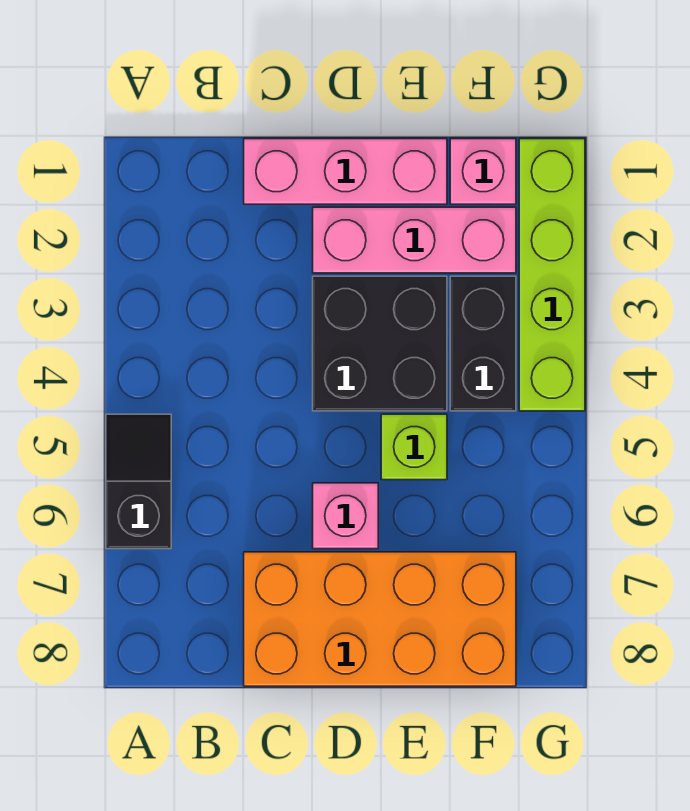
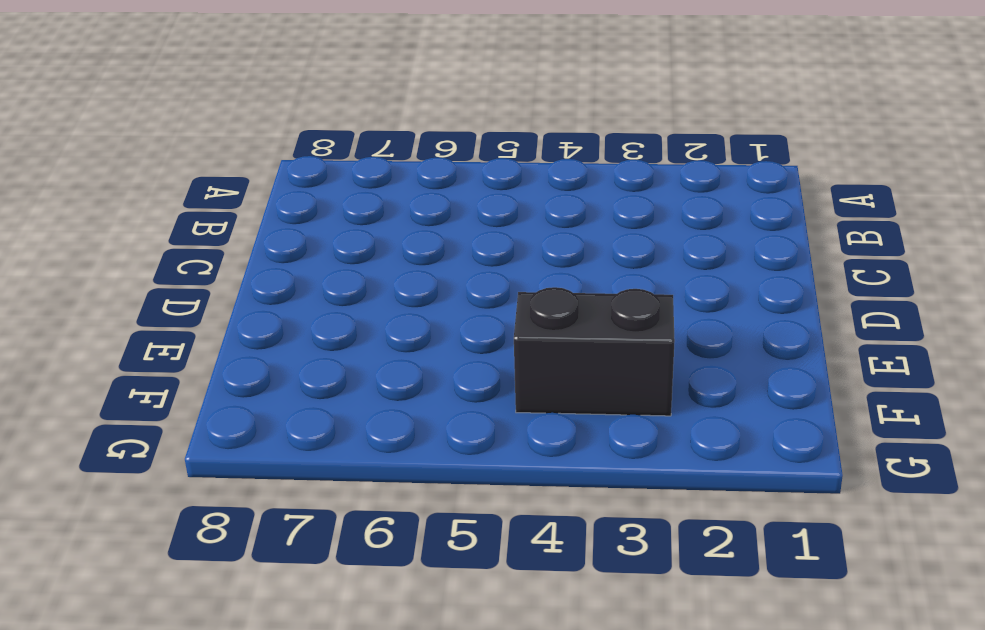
none -> black 1x2 slope [106,414,171,549]
none -> pink 1x3 brick [244,139,447,204]

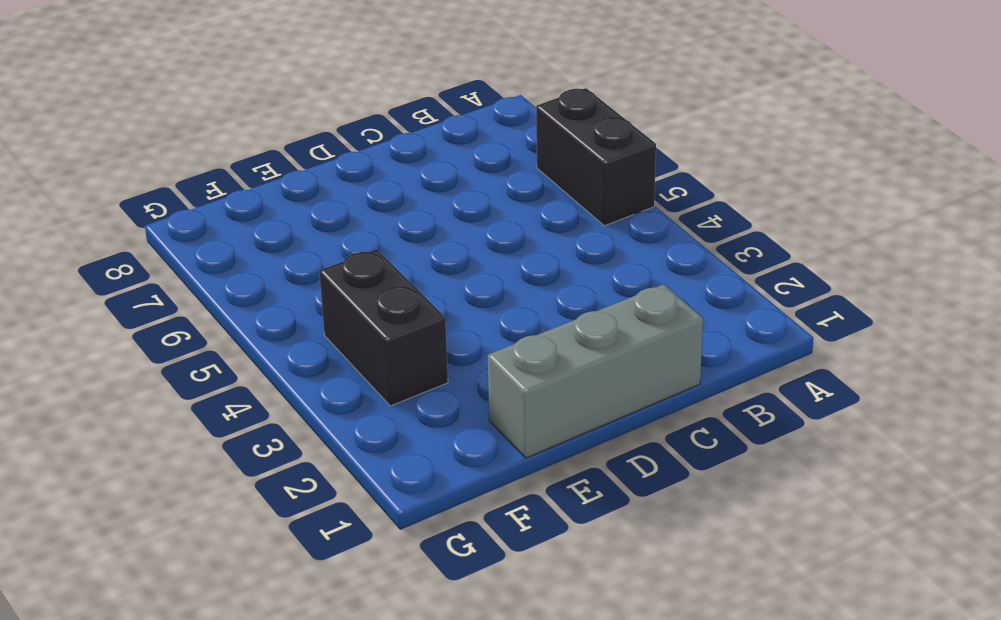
black 1x2 brick [536,88,656,226] -> black 1x2 slope [106,414,171,549]
grey 1x3 brick [488,284,703,458] -> pink 1x3 brick [244,139,447,204]
none -> orange 2x4 brick [244,552,516,686]
none -> pink 1x3 brick [313,207,516,273]

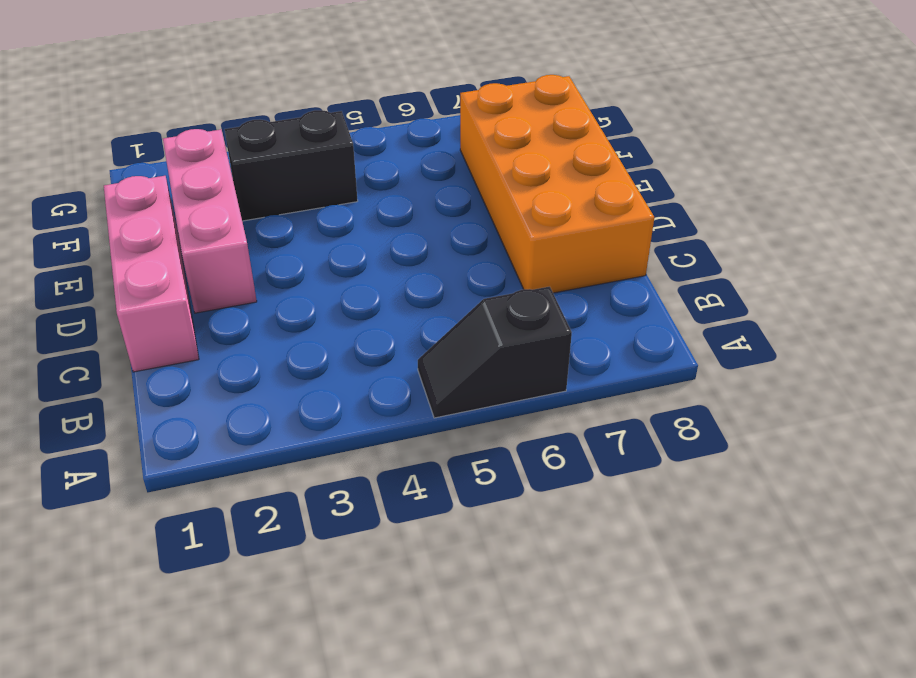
none -> black 2x2 brick [313,276,447,411]
none -> pink 1x1 brick [313,483,378,549]

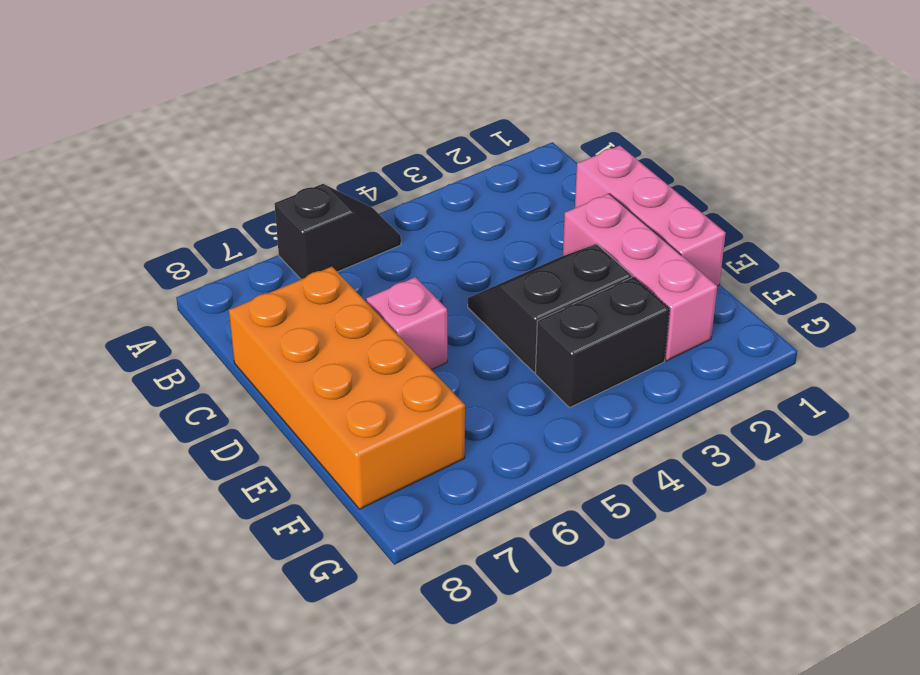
black 2x2 slope [468,244,632,372] -> black 2x2 brick [313,276,447,411]
none -> lime 1x1 brick [381,414,447,480]
none -> pink 1x1 brick [450,139,516,204]

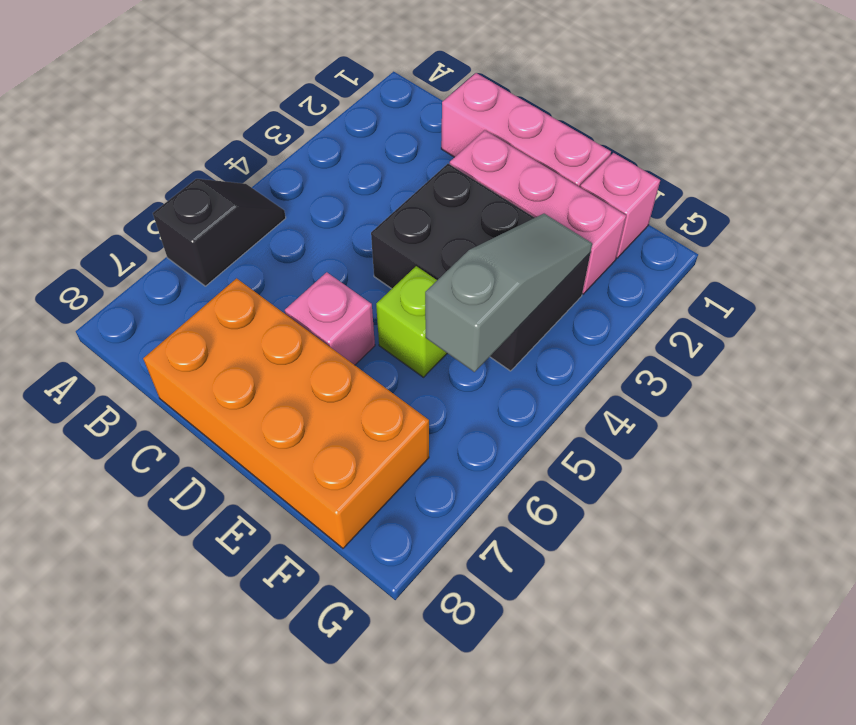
grey 1x3 slope [425,214,592,372] -> none
none -> lime 1x4 brick [519,139,585,411]

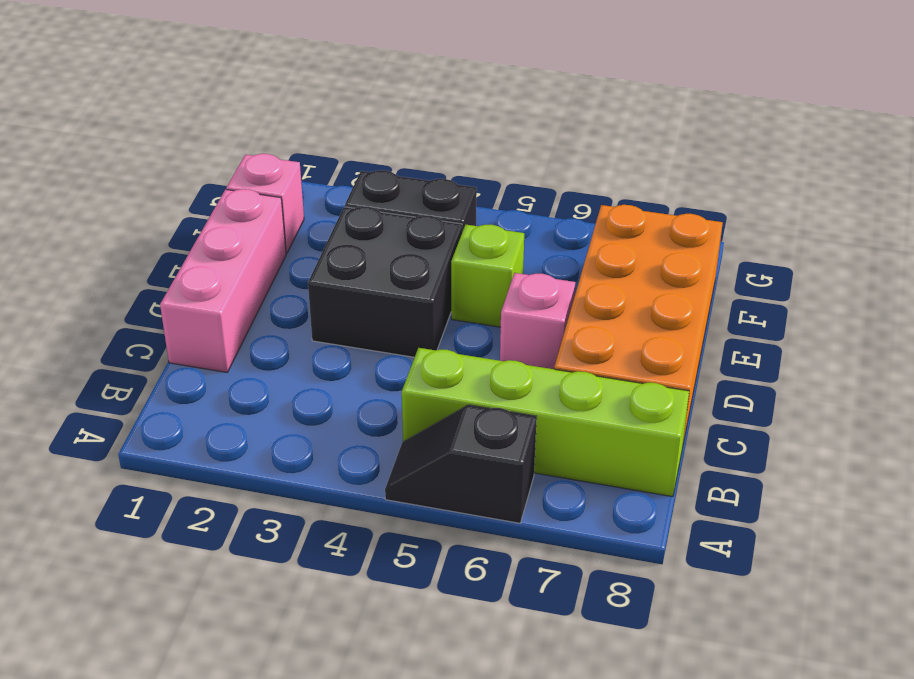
lime 1x4 brick [402,348,689,497] -> lime 1x4 brick moved to [519,139,585,411]
none -> pink 1x3 brick [313,207,516,273]

